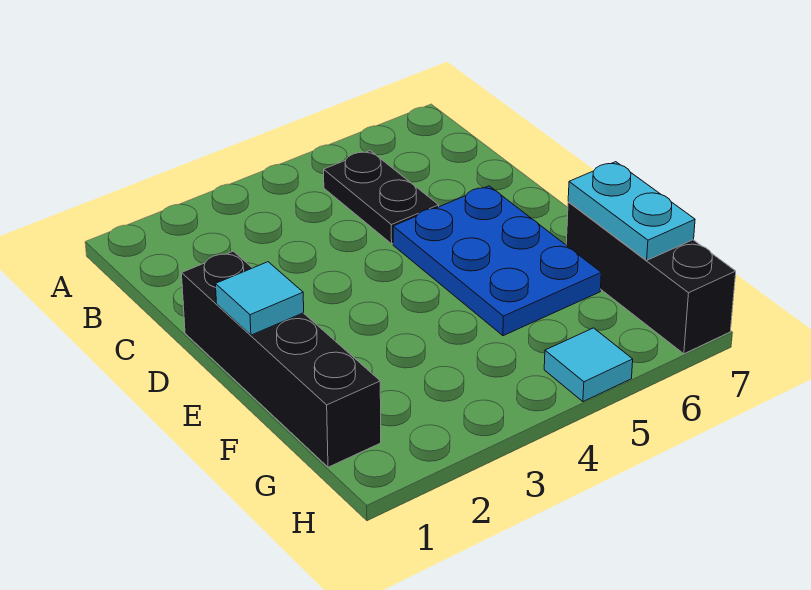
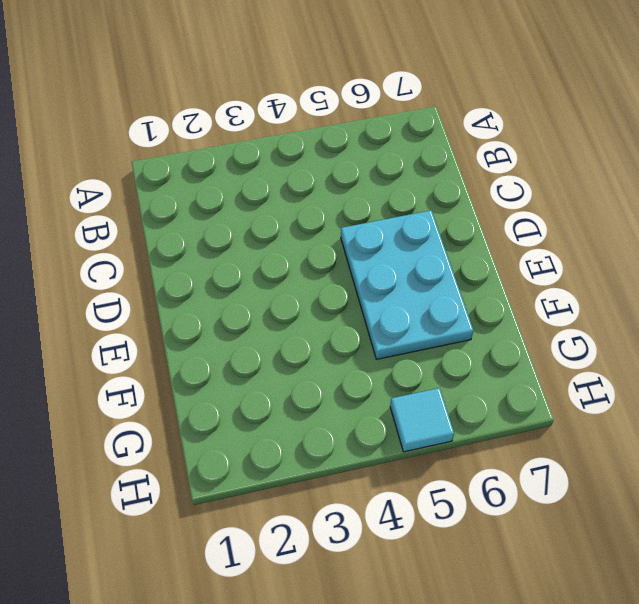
cyan 2x3 plate [341,210,473,359] -> blue 2x3 plate [393,186,601,336]
none -> black 1x2 plate [324,151,439,244]
none -> black 1x4 brick [182,251,381,467]

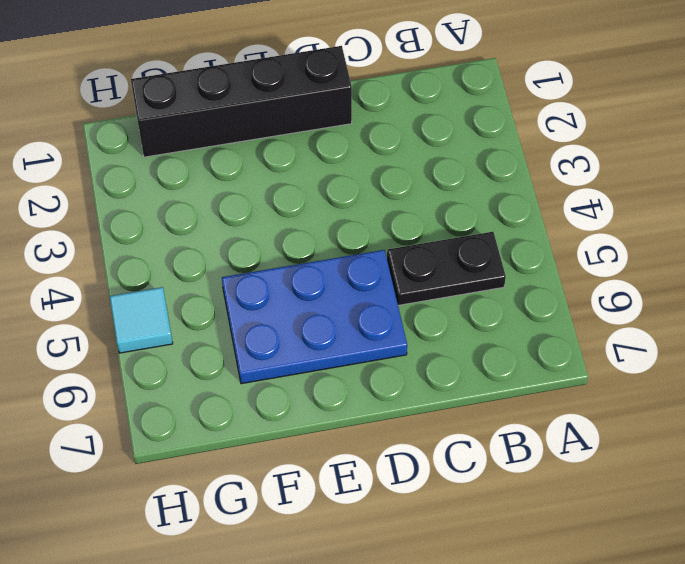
none -> black 1x3 brick [566,202,736,354]
none -> cyan 1x1 tile [216,262,304,335]

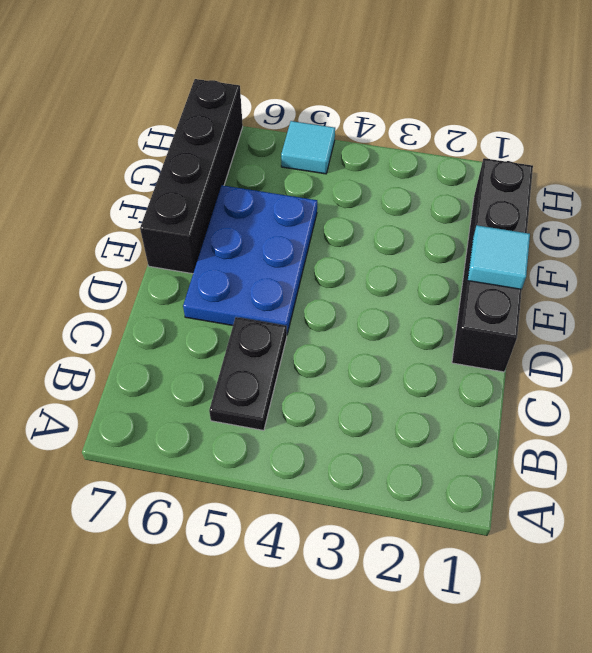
black 1x4 brick [140,79,243,274] -> black 1x3 brick [566,202,736,354]
none -> cyan 1x2 plate [568,162,695,260]

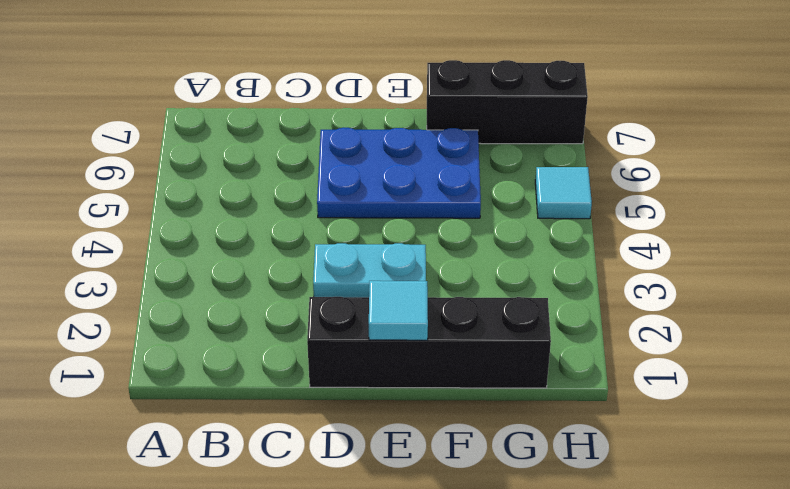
cyan 1x2 plate [313,243,426,297] -> cyan 1x2 plate moved to [568,162,695,260]
none -> black 1x2 plate [324,151,439,244]

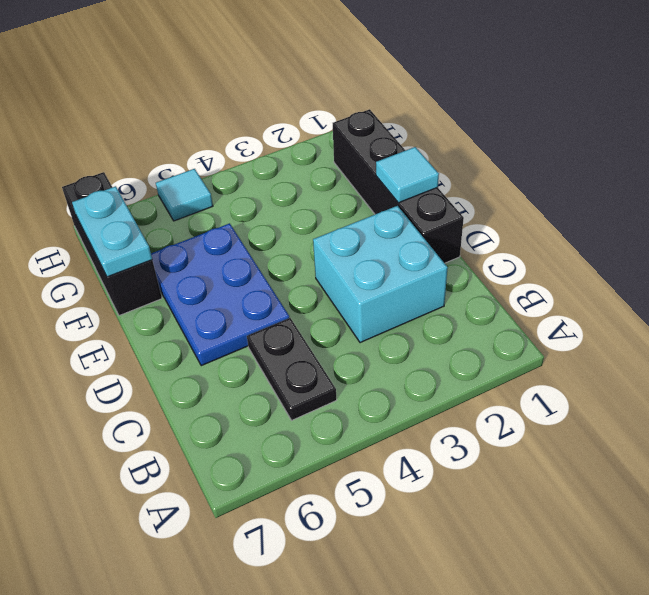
cyan 2x2 brick [313,206,448,343] -> none

